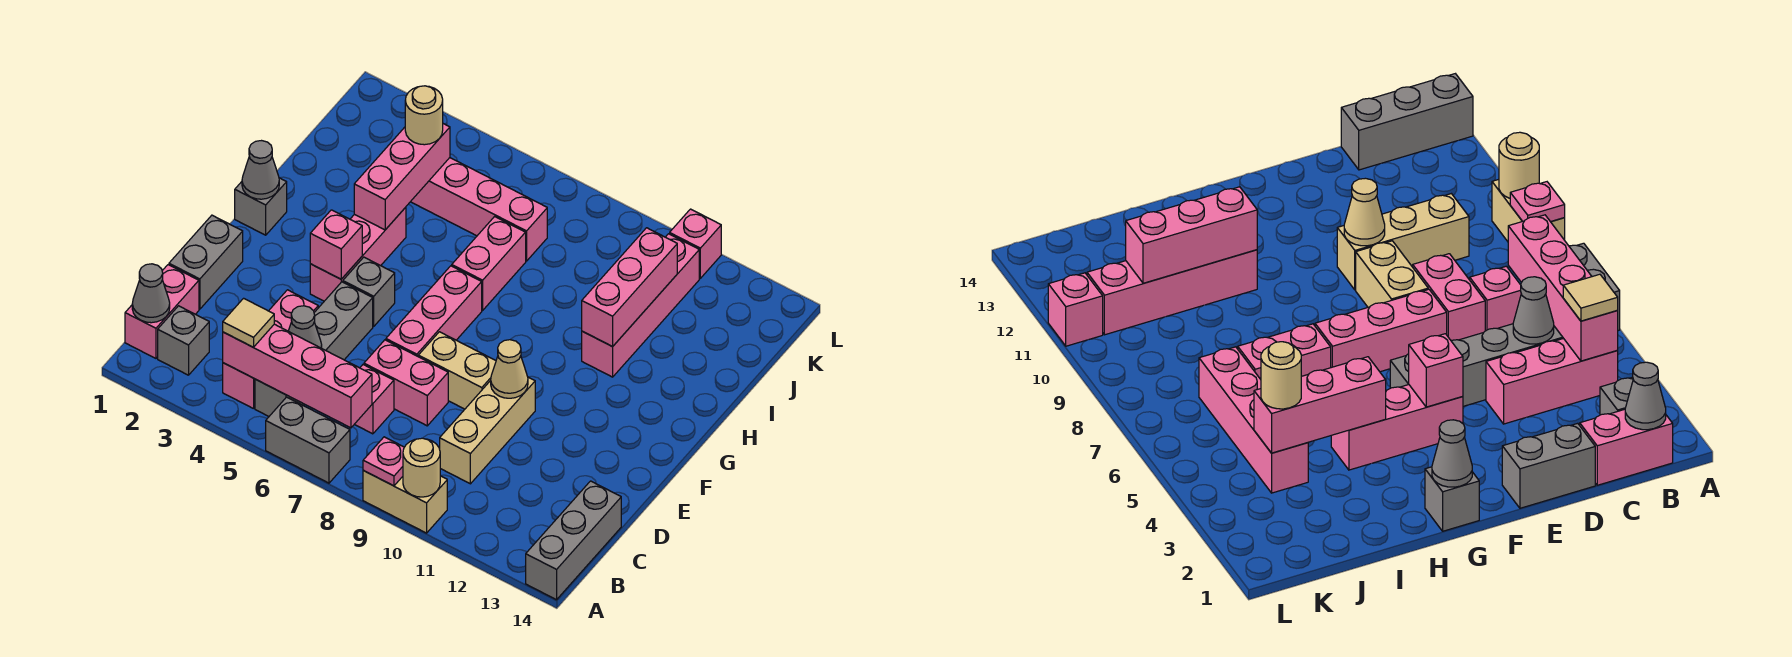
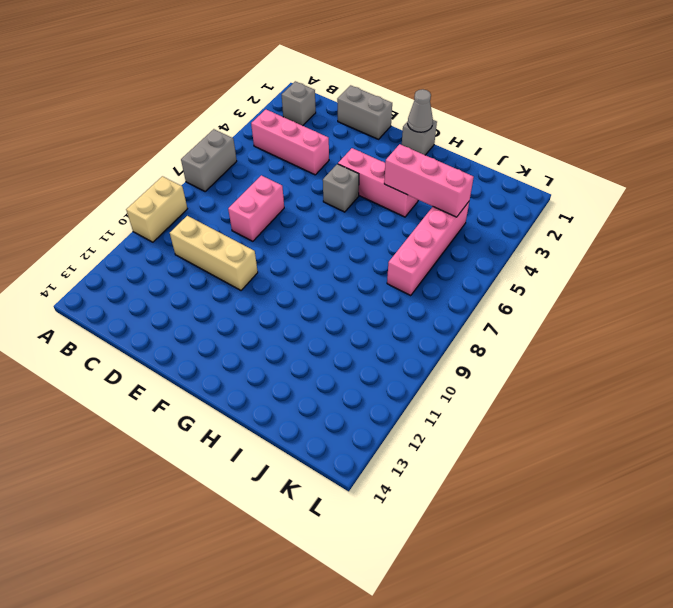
none -> grey 1x3 brick [526,481,621,600]
none -> pink 1x2 brick [125,265,199,358]
none -> grey 1x4 brick [255,282,373,416]
none -> pink 1x1 brick [354,365,394,434]

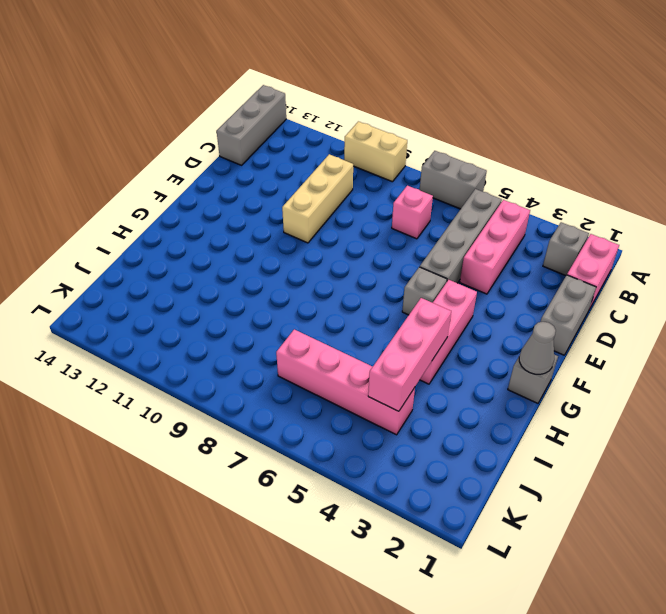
none -> pink 1x2 brick [364,340,448,426]
none -> pink 1x3 brick [386,266,482,356]
none -> tan 1x2 brick [418,332,496,409]
none -> pink 1x2 brick [452,216,526,310]

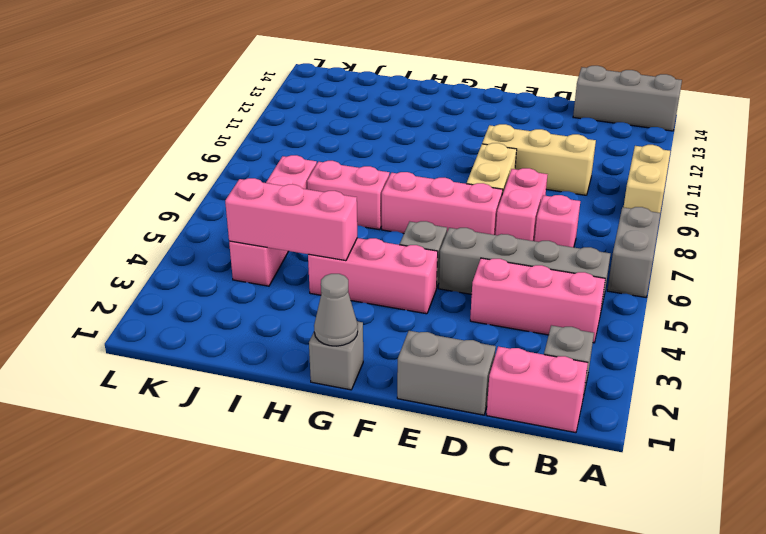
none -> pink 1x4 brick [582,234,699,377]
none -> pink 1x1 brick [670,209,721,278]
none -> pink 1x1 plate [363,437,404,486]
none -> tan 1x1 round brick [403,438,440,497]

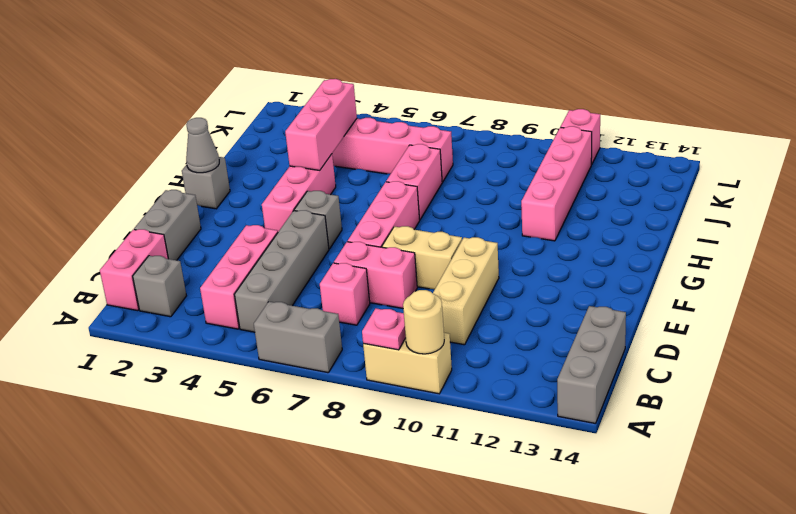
none -> grey 1x1 cone [132,264,170,323]
none -> pink 1x4 brick [223,324,372,428]
none -> grey 1x1 cone [289,306,322,348]
none -> tan 1x1 cone [491,340,528,398]

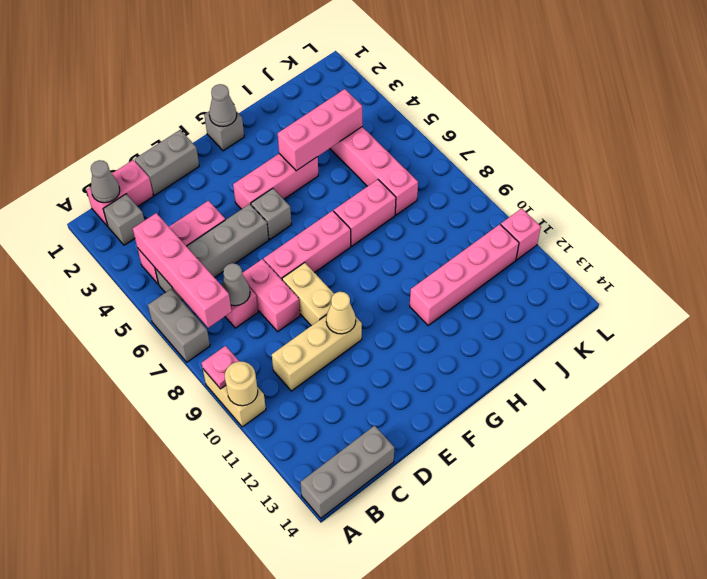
grey 1x1 cone [222,263,250,306] -> grey 1x1 cone moved to [289,306,322,348]
none -> pink 1x1 brick [310,210,362,279]
none -> pink 1x3 brick [582,228,677,347]
none -> tan 1x1 tile [223,298,274,347]
none -> tan 1x1 round brick [405,86,443,145]

